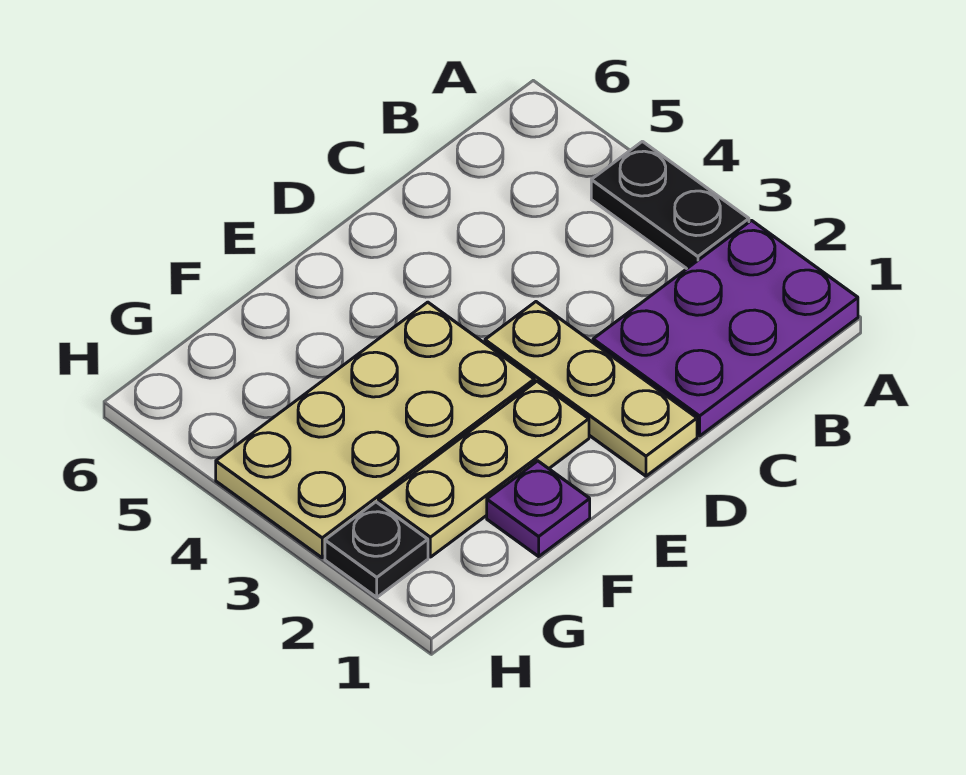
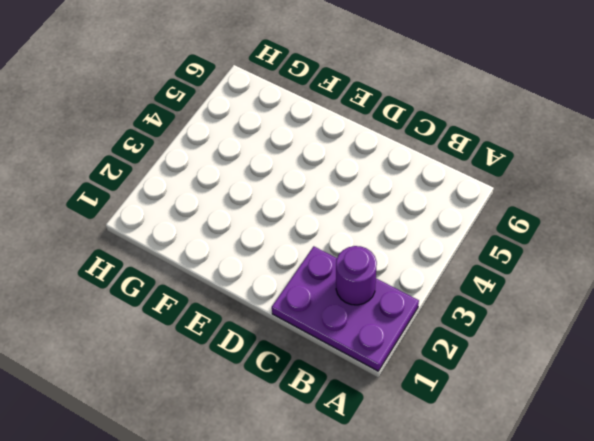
purple 1x1 round brick [336,246,377,305] -> none
none -> black 1x2 plate [591,141,749,269]
none -> tan 1x3 plate [485,302,697,476]

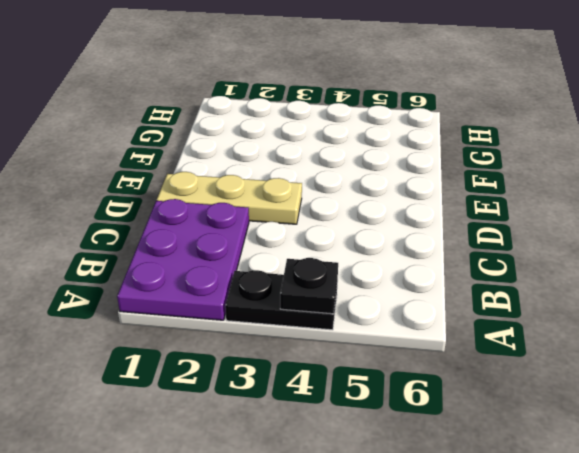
black 1x1 plate [280,258,338,314] -> black 1x1 plate moved to [325,502,428,597]
none -> tan 1x3 plate [378,381,589,557]
none -> tan 2x4 plate [216,302,534,558]

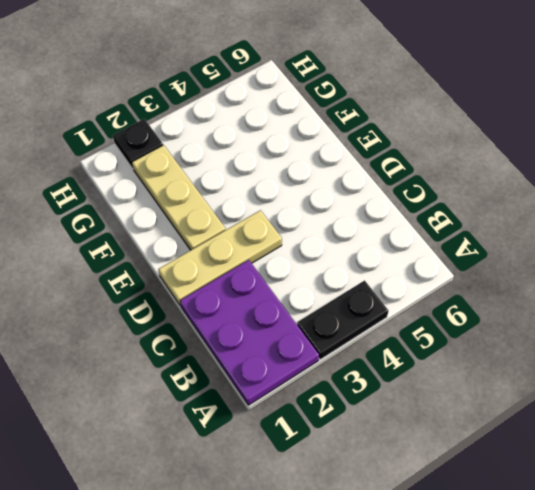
none -> tan 2x4 plate [216,302,534,558]
none -> purple 1x1 plate [487,461,590,556]

